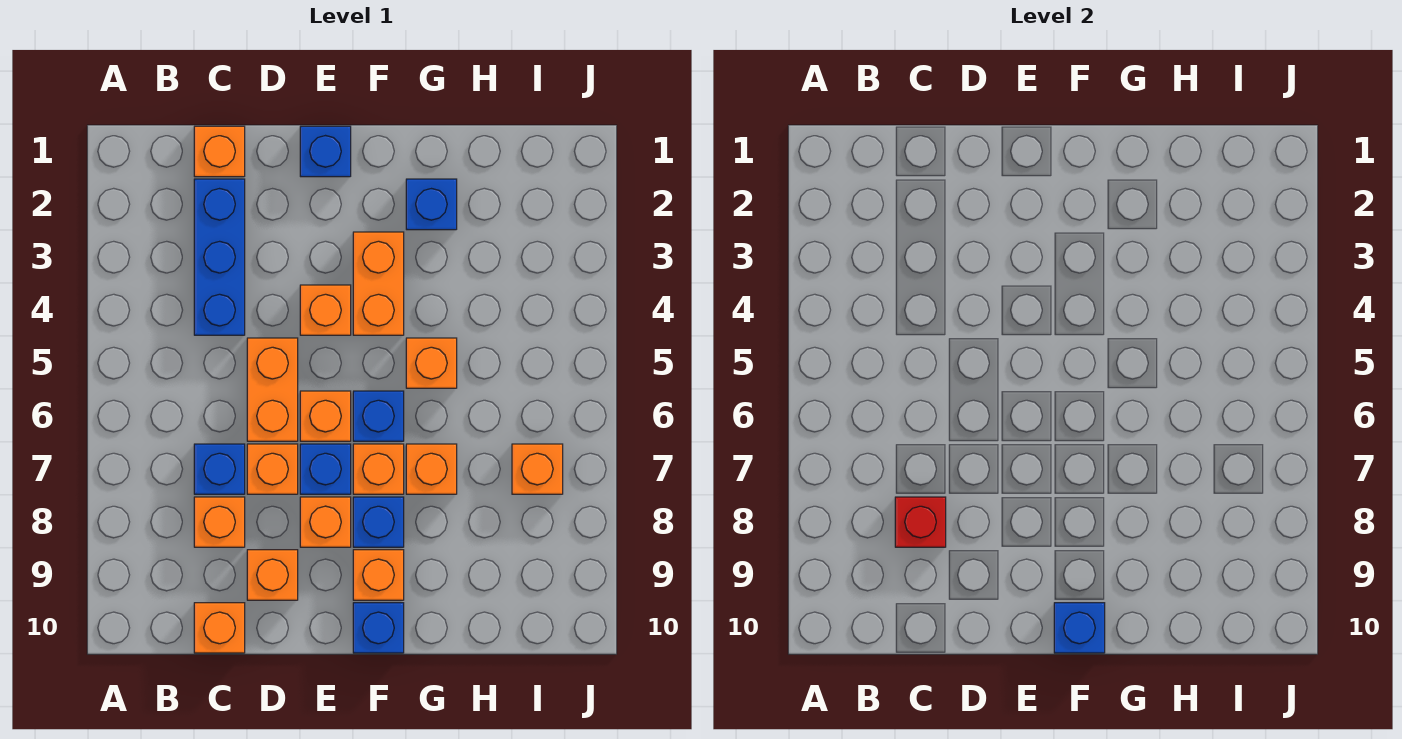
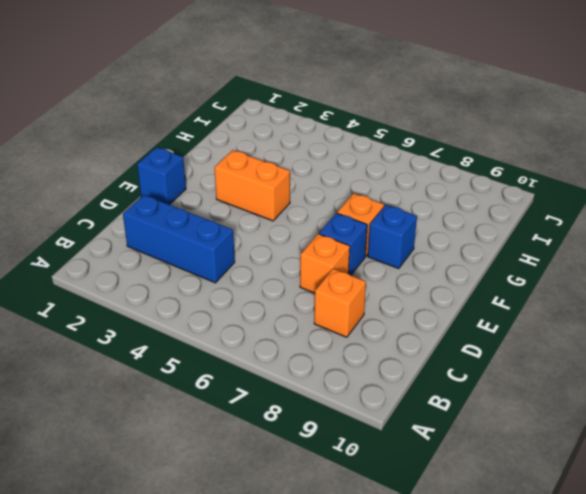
none -> orange 1x1 brick [194,126,245,177]
none -> blue 1x1 brick [194,444,245,494]
none -> orange 1x1 brick [194,603,245,653]

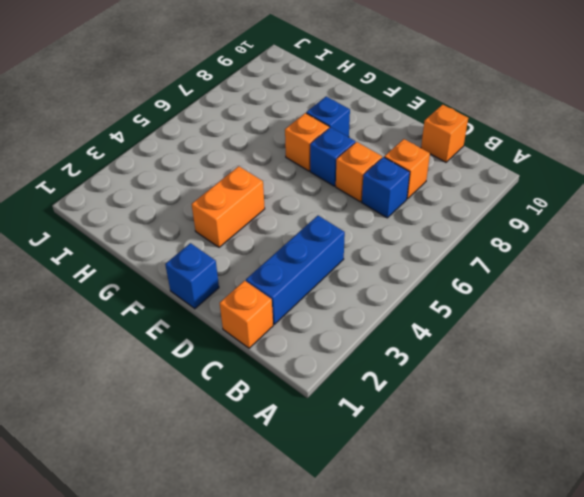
none -> orange 1x2 brick [247,338,298,441]
none -> orange 1x1 brick [247,550,298,600]
none -> orange 1x1 brick [300,285,351,335]

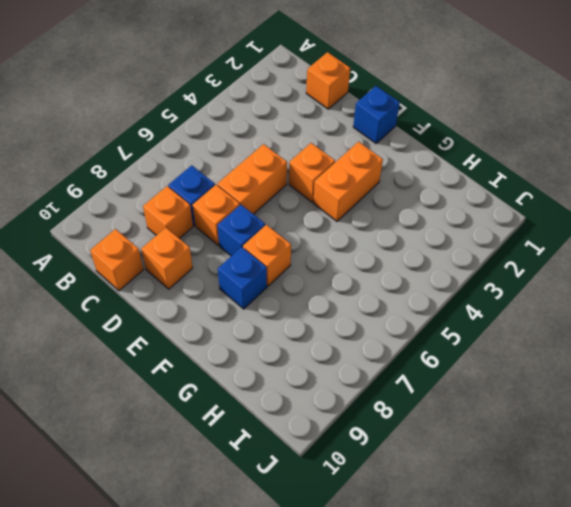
none -> blue 1x3 brick [194,179,245,335]
none -> orange 1x1 brick [300,391,351,441]
none -> orange 1x1 brick [300,497,351,547]

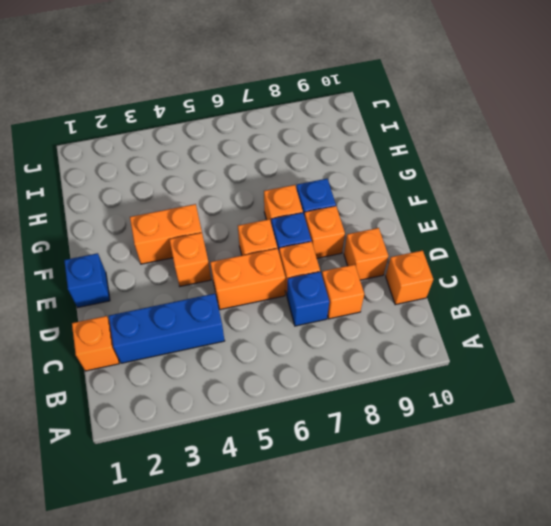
none -> blue 1x1 brick [353,391,404,441]
none -> orange 1x1 brick [353,550,404,600]
none -> blue 1x1 brick [353,603,404,653]

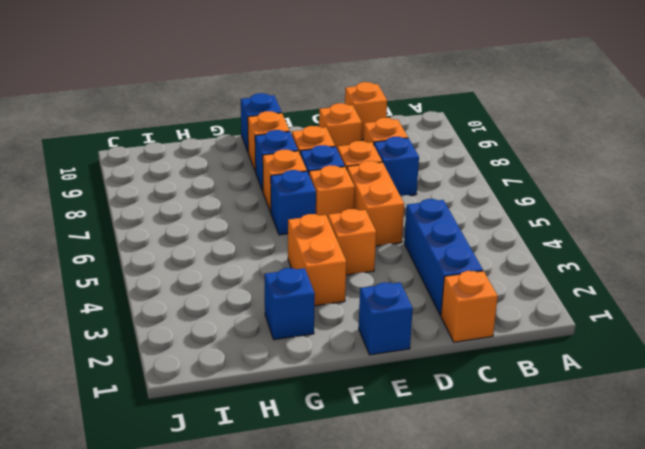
none -> orange 1x1 brick [406,338,457,388]
none -> orange 1x1 brick [406,444,457,494]
none -> orange 1x1 brick [512,444,563,494]

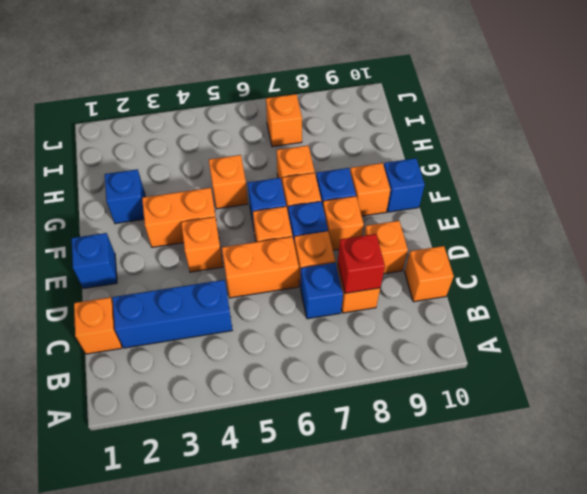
none -> blue 1x1 brick [1054,603,1105,653]

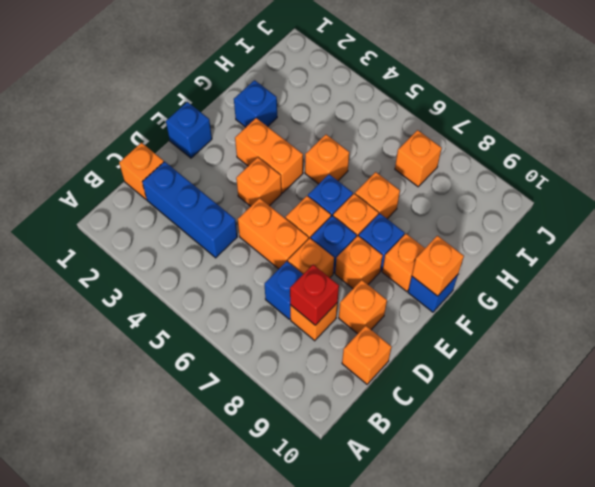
orange 1x1 brick [412,236,464,296] -> blue 1x1 brick [1054,603,1105,653]

